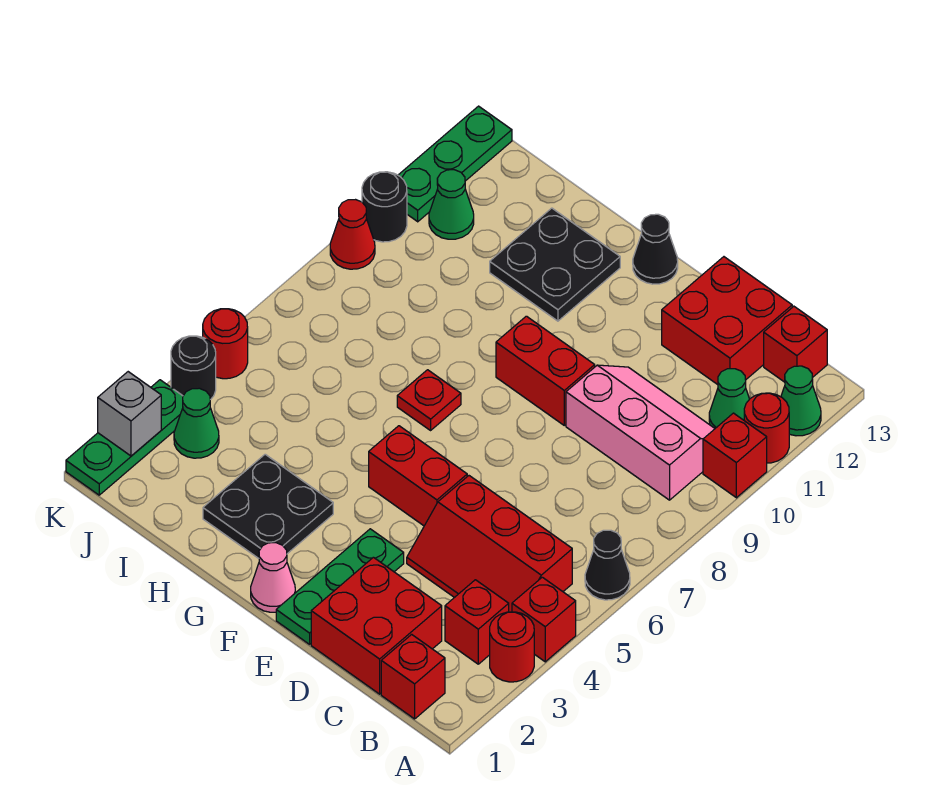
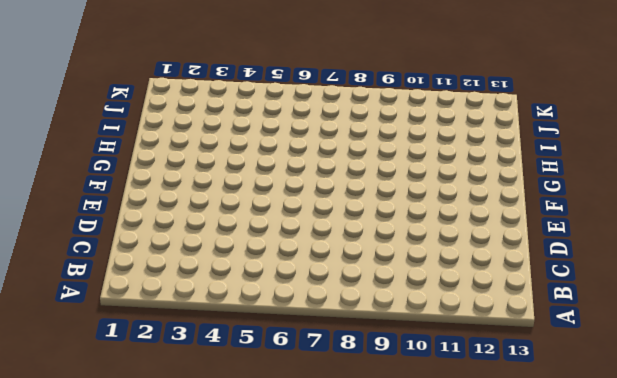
none -> red 1x1 round brick [490,612,534,682]
none -> red 1x1 brick [512,577,576,662]
none -> black 1x1 cone [585,530,630,600]
none -> red 1x1 brick [703,413,767,498]

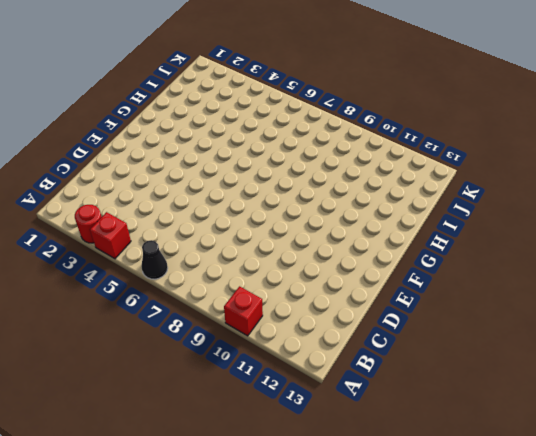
none -> red 1x1 round brick [744,393,789,463]
none -> green 1x1 cone [781,366,821,436]
none -> red 1x1 brick [381,634,445,719]
none -> red 1x1 brick [445,580,509,664]

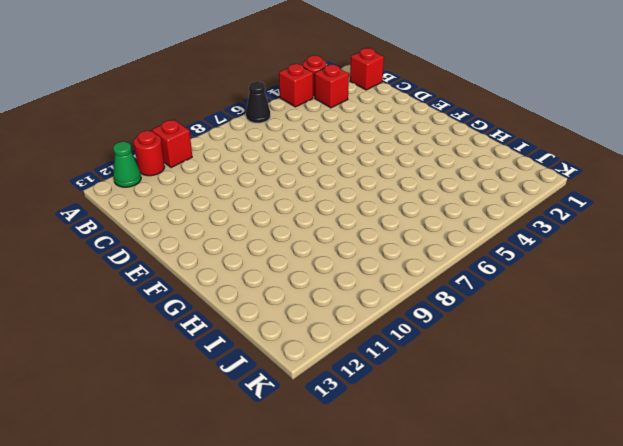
none -> red 2x3 slope [407,476,572,612]
none -> pink 2x3 slope [566,365,715,500]
none -> green 1x1 cone [709,369,749,428]
none -> red 1x1 brick [764,306,827,382]

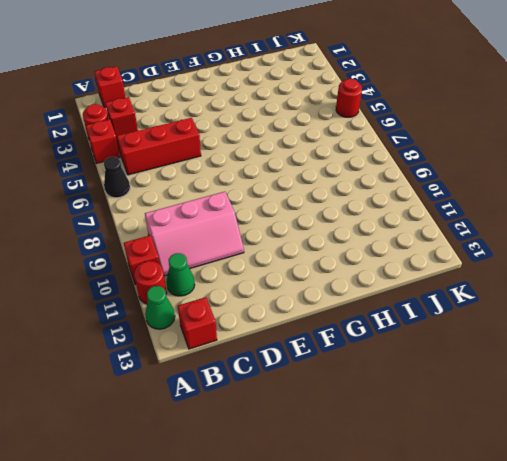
none -> red 2x2 brick [311,557,442,694]
none -> red 2x2 brick [662,257,792,385]
none -> green 1x3 plate [276,529,404,644]
none -> red 1x2 brick [369,426,467,526]

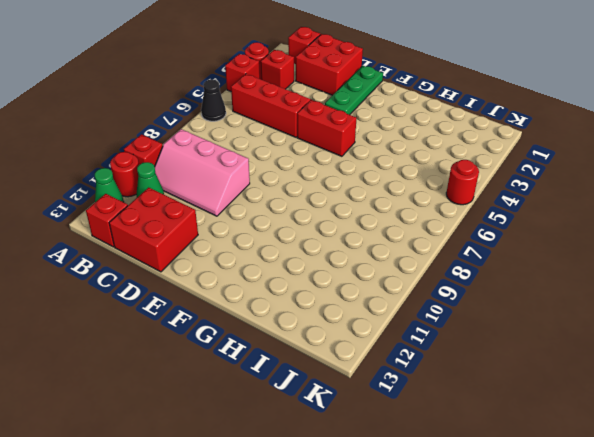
none -> red 1x2 brick [496,316,595,425]
none -> pink 1x1 cone [251,543,295,612]
none -> black 1x1 cone [633,214,678,284]
none -> black 2x2 plate [203,454,333,558]

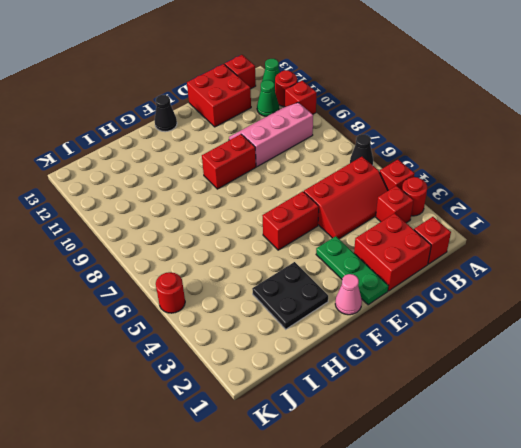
none -> red 1x1 plate [397,370,461,430]
none -> black 2x2 plate [490,208,620,321]
none -> green 1x1 cone [174,388,219,458]
none -> green 1x1 cone [429,170,474,239]

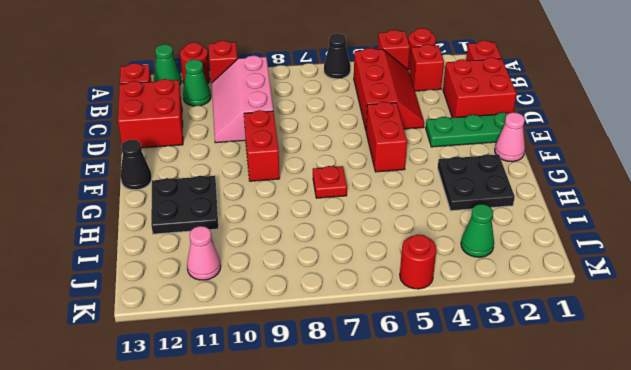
pink 1x1 cone [187,226,221,280] -> green 1x1 cone [429,170,474,239]
none -> green 1x3 plate [66,380,183,495]
none -> black 1x1 round brick [171,336,216,400]
none -> red 1x1 cone [330,200,375,269]
none -> black 1x1 round brick [362,172,407,242]

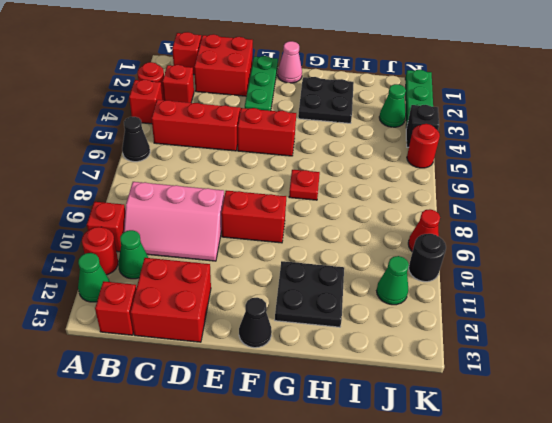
black 1x1 brick [406,105,439,147] -> black 1x1 round brick [171,336,216,400]
none -> green 1x3 plate [398,106,512,222]
none -> grey 1x1 brick [98,372,161,456]

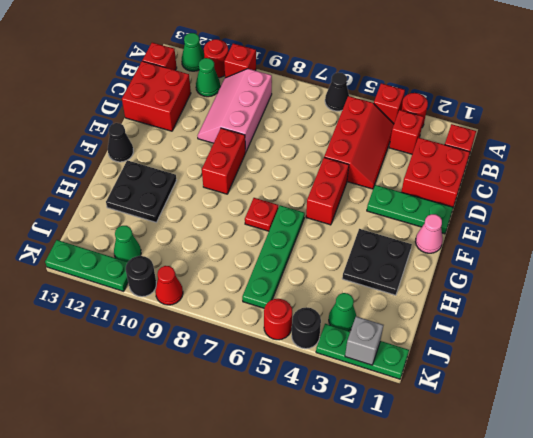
green 1x4 plate [242,205,305,308] -> none

